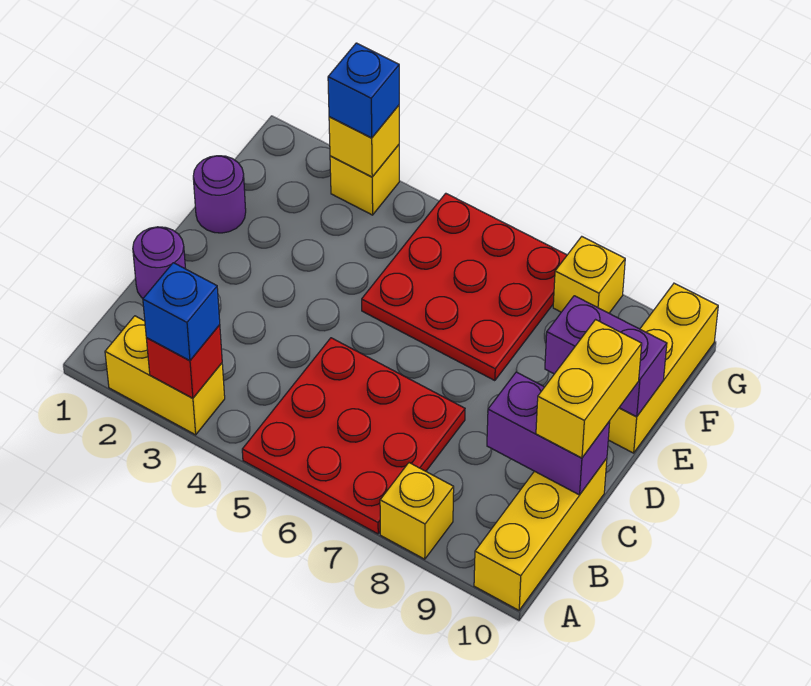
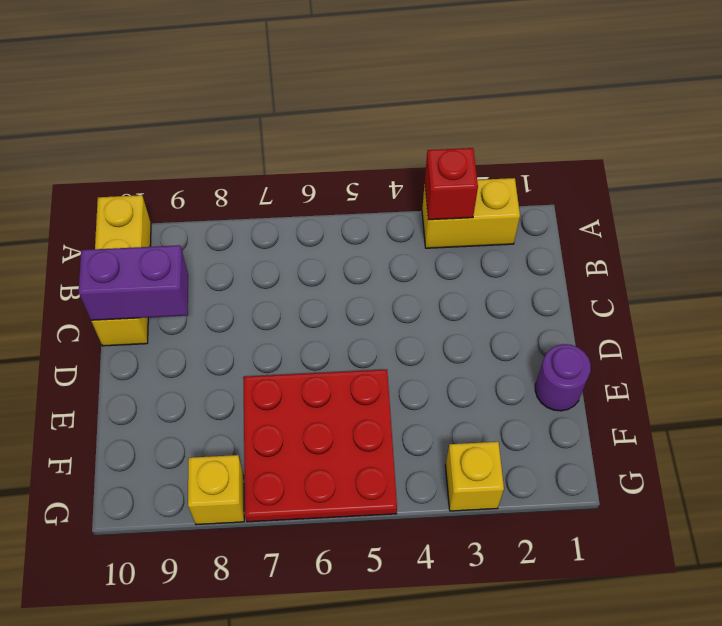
none -> red 3x3 plate [242,338,465,534]
none -> yellow 1x1 brick [380,463,454,559]
none -> purple 1x1 round brick [133,227,186,298]

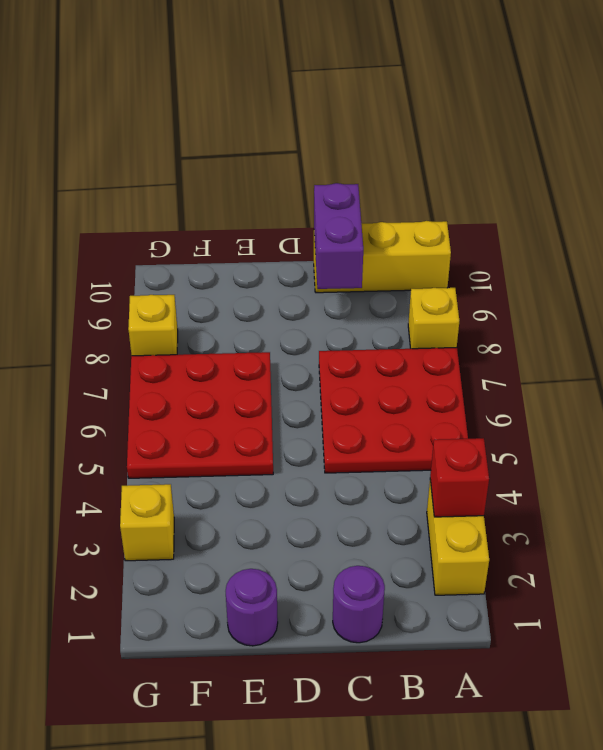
none -> yellow 1x3 brick [608,283,718,453]
none -> purple 1x2 brick [545,296,667,417]
none -> yellow 1x1 brick [329,105,399,177]

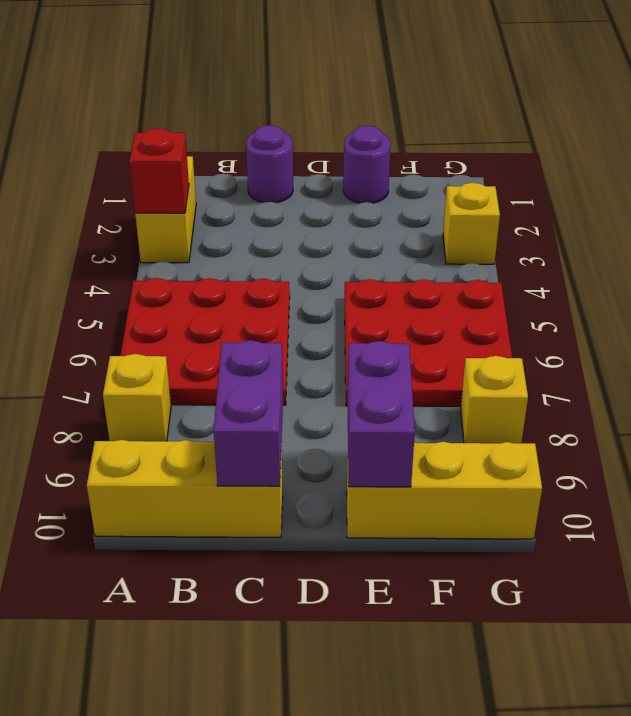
none -> yellow 1x1 brick [329,105,399,177]
none -> blue 1x1 brick [143,263,220,361]
none -> yellow 1x2 brick [536,320,642,458]

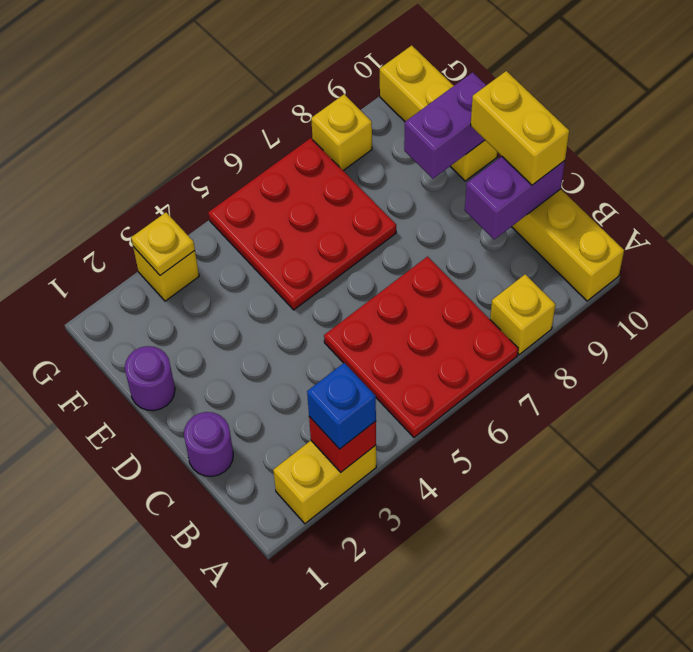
yellow 1x1 plate [131,213,195,275] -> yellow 1x1 brick [329,105,399,177]
none -> blue 1x1 brick [328,43,399,138]

